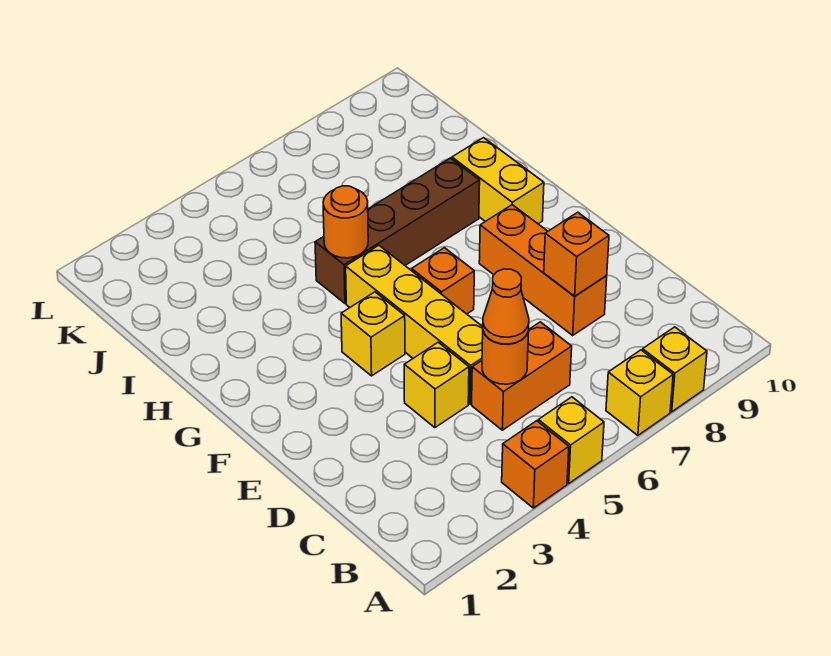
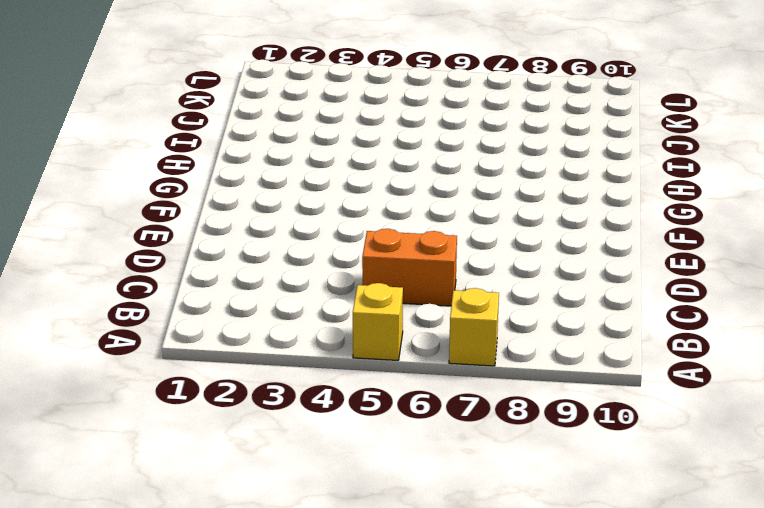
none -> orange 1x1 brick [502,421,569,508]
none -> yellow 1x1 brick [642,327,707,412]
none -> yellow 1x1 brick [404,342,469,428]

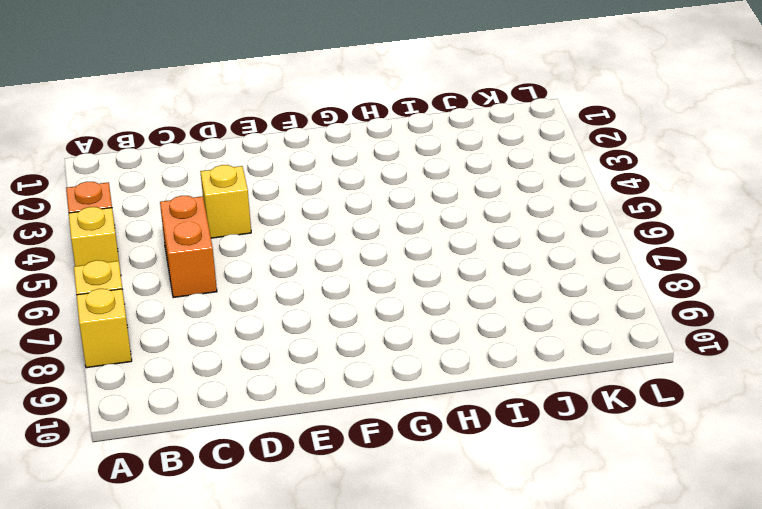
none -> yellow 1x4 brick [346,245,483,404]
none -> orange 1x3 brick [479,205,607,335]
none -> yellow 1x1 brick [341,292,405,376]

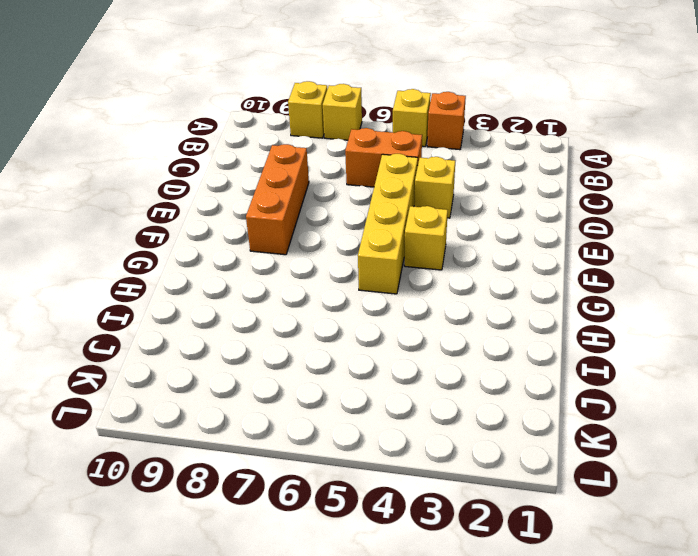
none -> orange 1x1 brick [412,248,474,314]
none -> yellow 1x2 brick [452,138,544,224]
none -> brown 1x4 brick [315,158,480,303]

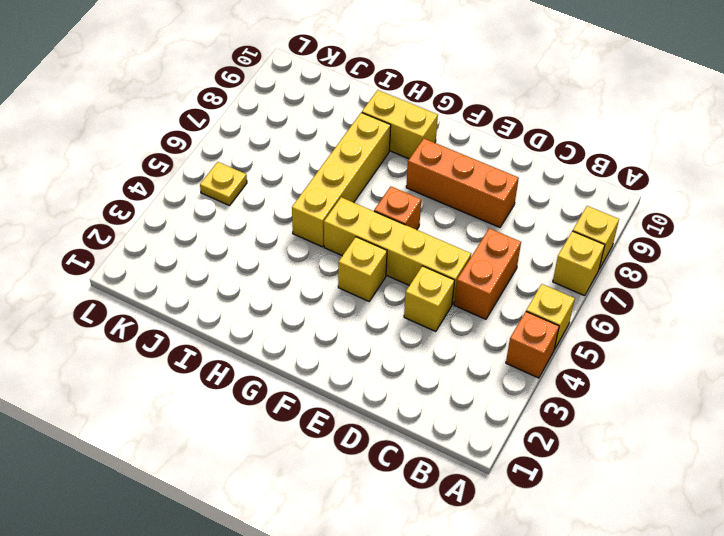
yellow 1x4 brick [292,113,391,247] -> brown 1x4 brick [315,158,480,303]
yellow 1x1 plate [200,162,247,206] -> none
none -> orange 1x1 round brick [482,331,529,384]
none -> orange 1x1 brick [544,212,609,296]
none -> orange 1x1 round brick [323,186,368,258]

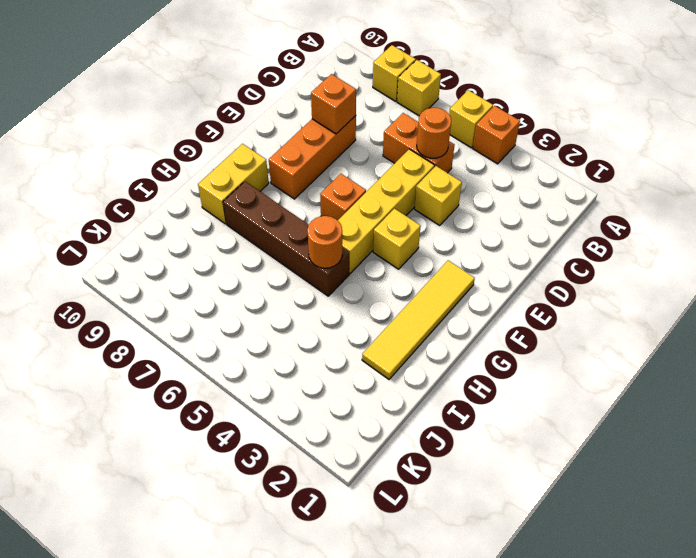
yellow 1x4 tile [362,260,475,379] -> none
none -> orange 1x1 cone [483,269,529,344]

